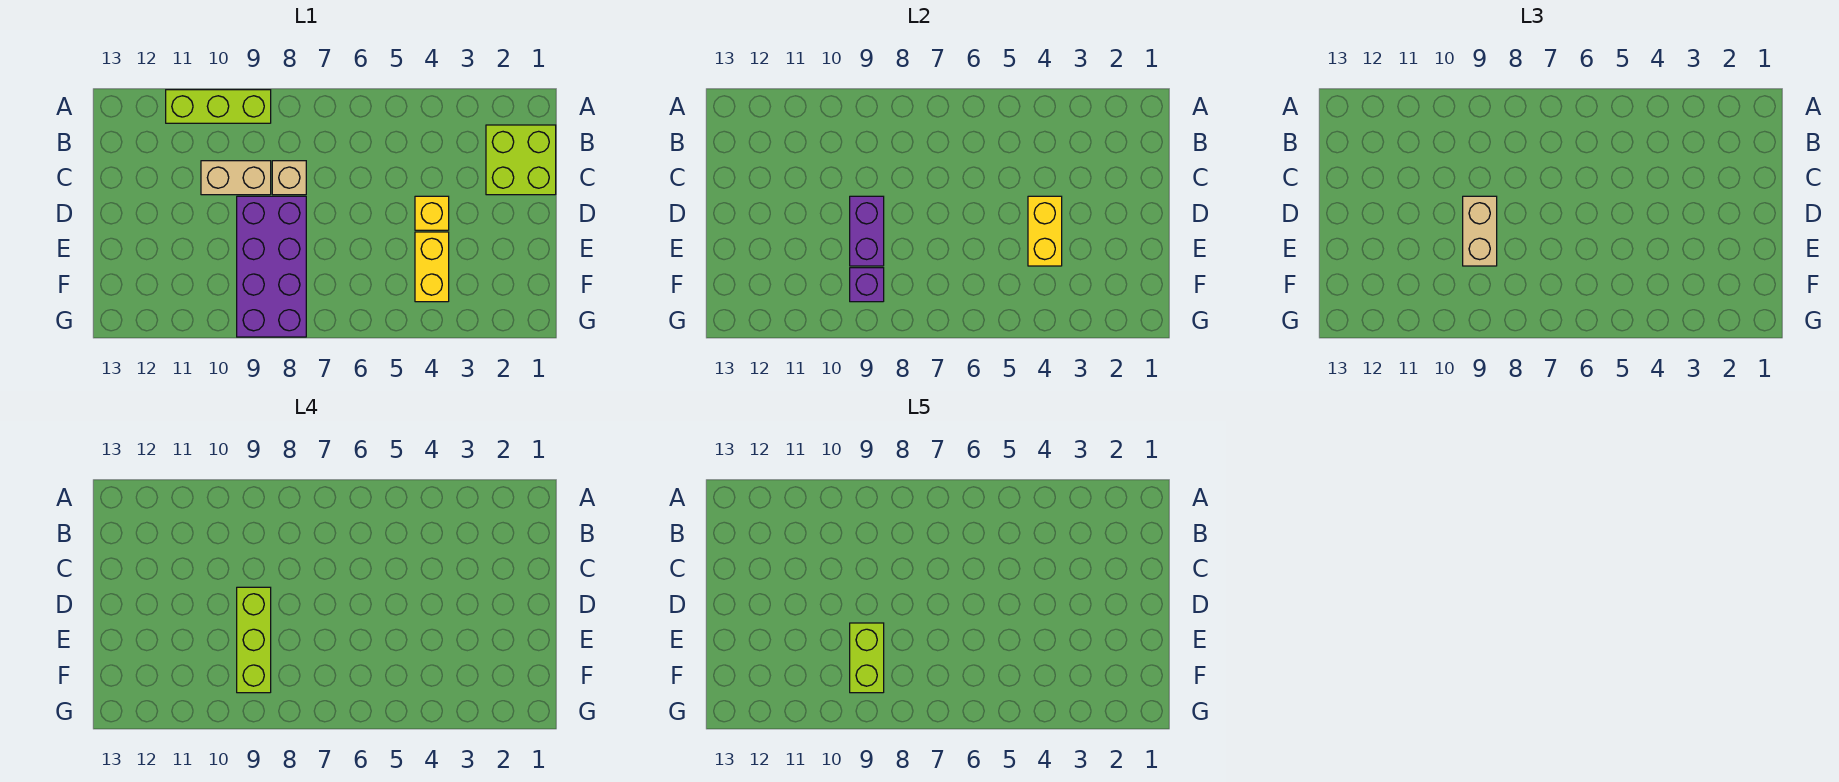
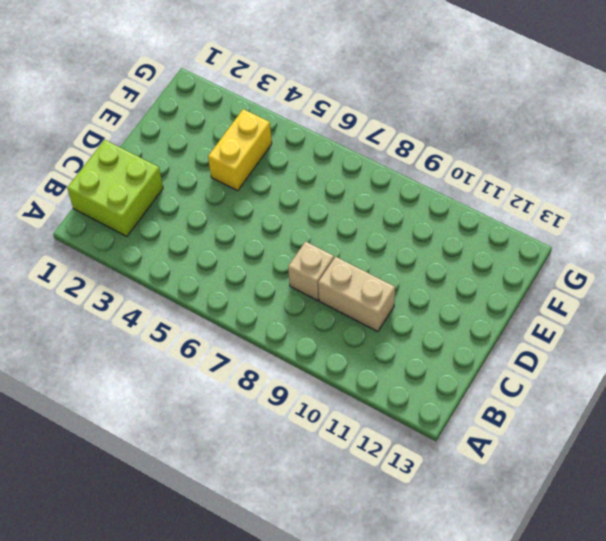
none -> lime 1x3 brick [166,90,271,123]
none -> yellow 1x1 brick [415,196,449,230]
none -> purple 2x4 brick [237,196,306,337]

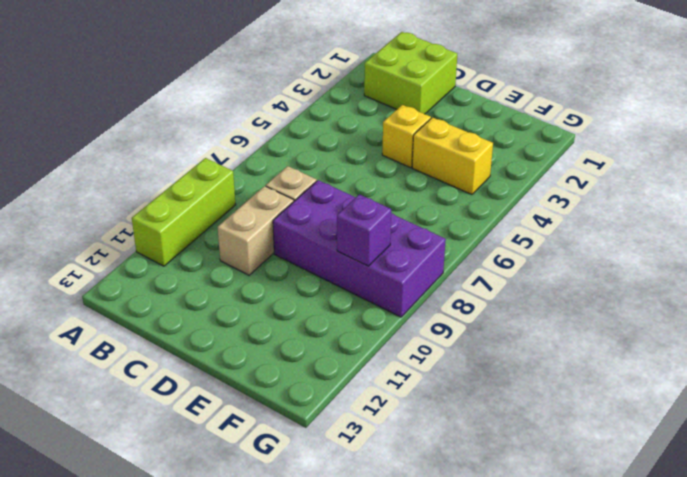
none -> yellow 1x2 brick [1028,196,1062,266]
none -> purple 1x2 brick [850,196,884,266]
none -> tan 1x2 brick [1463,196,1497,266]

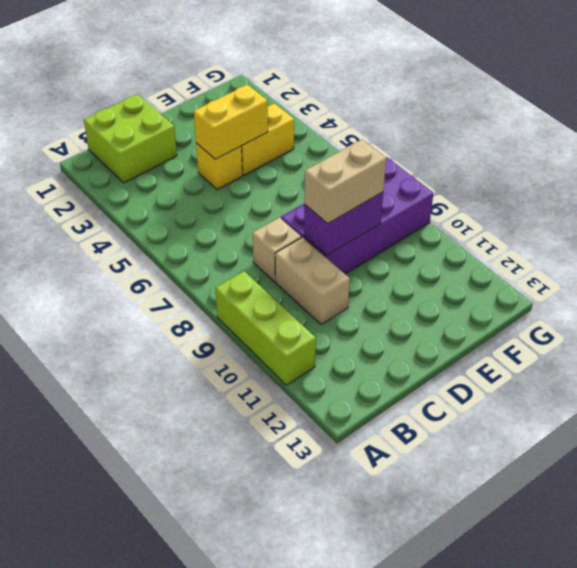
none -> purple 1x1 brick [850,268,884,302]
none -> lime 1x3 brick [237,587,271,693]
none -> lime 1x2 brick [850,623,884,693]

